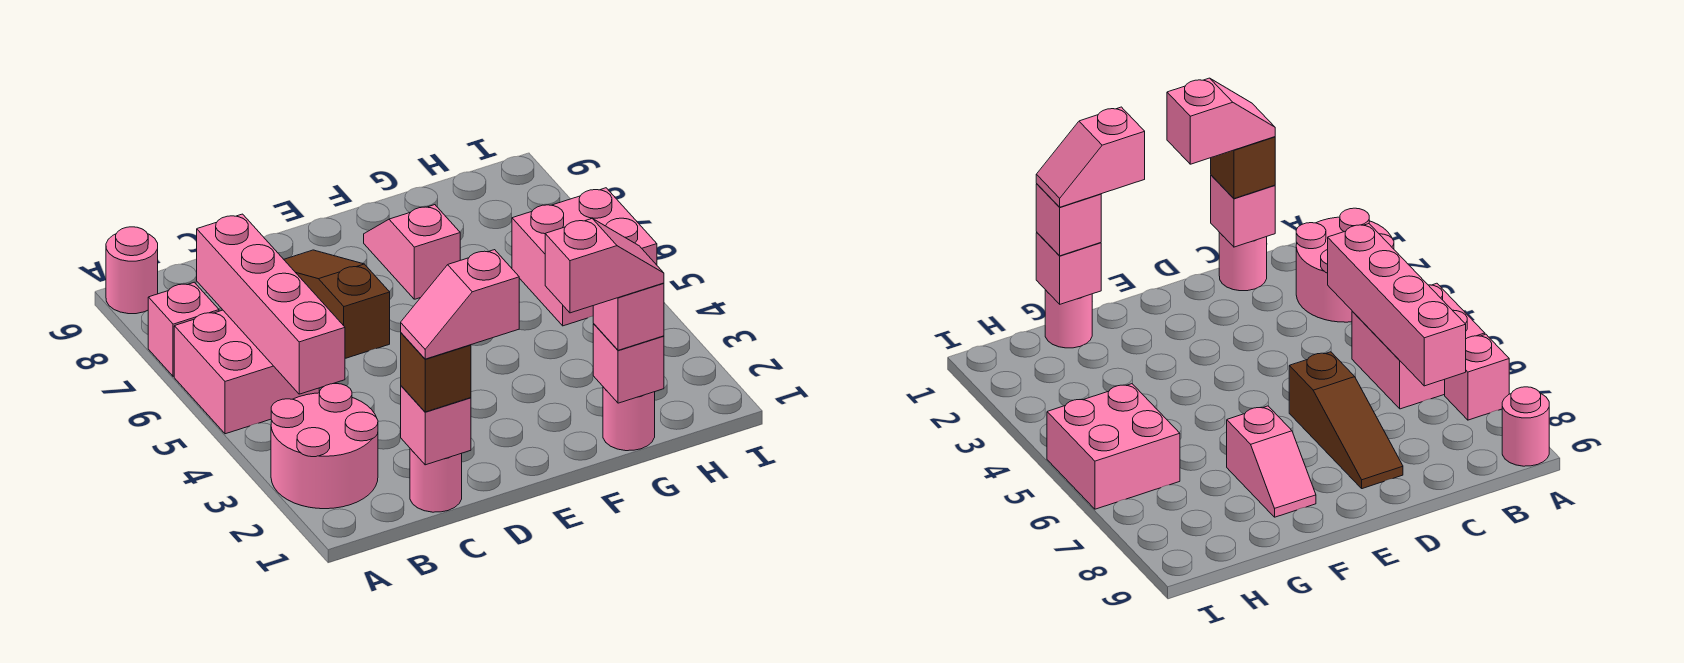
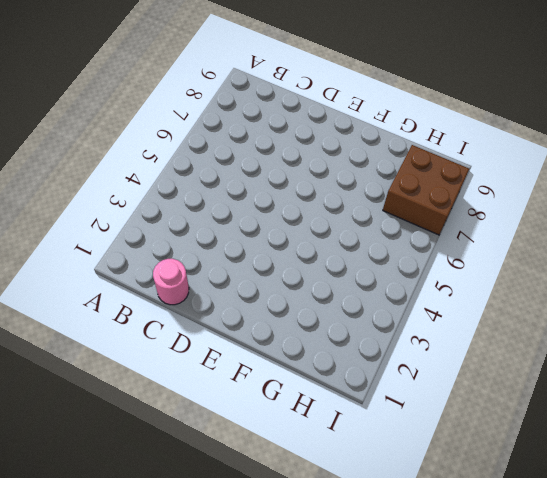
brown 2x2 brick [383,145,469,235] -> none
none -> pink 2x2 round brick [271,384,378,509]
none -> pink 2x2 brick [174,310,319,434]
none -> pink 1x1 brick [148,282,219,376]

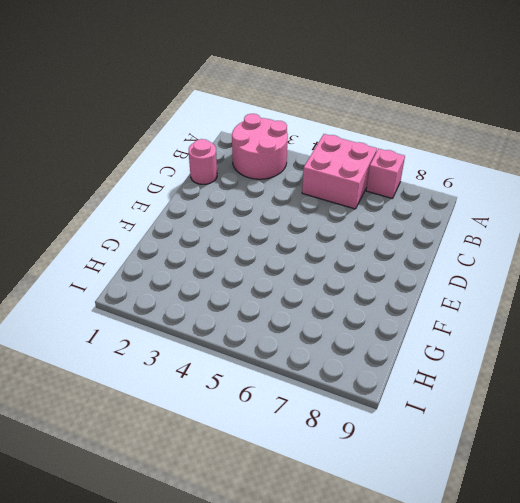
none -> pink 1x1 round brick [106,227,158,314]
none -> brown 1x3 slope [284,250,390,358]
none -> pink 1x2 slope [364,205,460,299]

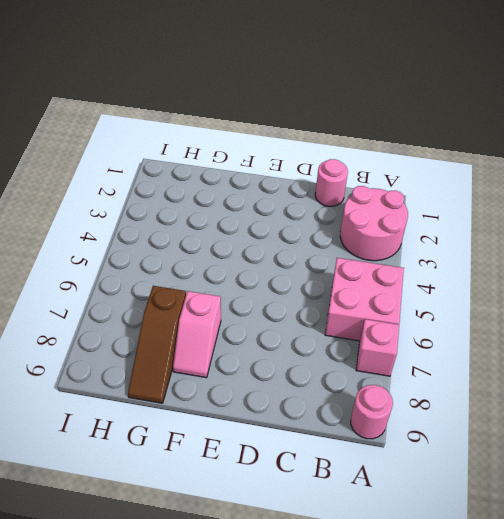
brown 1x3 slope [128,286,186,403] -> brown 1x3 slope moved to [284,250,390,358]
none -> pink 1x1 round brick [603,387,655,451]
none -> pink 2x2 brick [512,188,657,326]
none -> pink 1x4 brick [197,214,345,394]

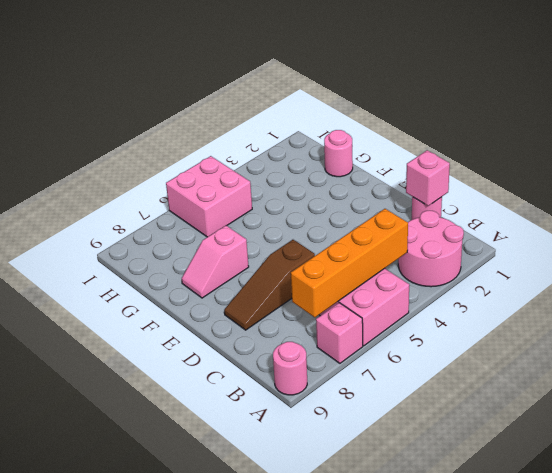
orange 1x4 brick [291,209,408,317] -> pink 1x4 brick [197,214,345,394]
none -> pink 1x1 brick [593,324,664,403]
none -> brown 1x1 brick [401,333,471,412]
none -> pink 1x1 brick [593,283,664,350]

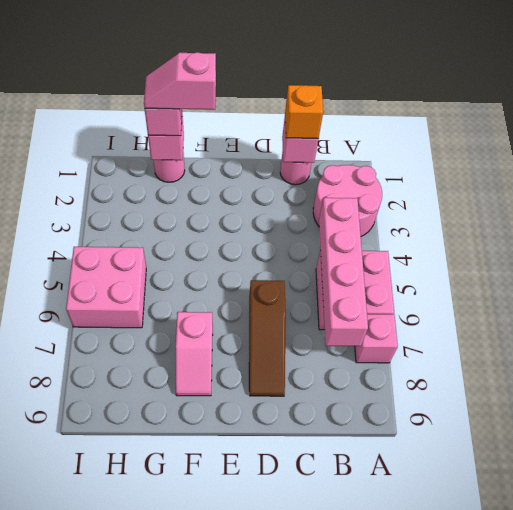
orange 1x1 brick [285,85,323,138] -> brown 1x1 brick [401,333,471,412]
none -> pink 1x1 round brick [106,227,158,314]
none -> pink 1x2 slope [401,250,519,359]

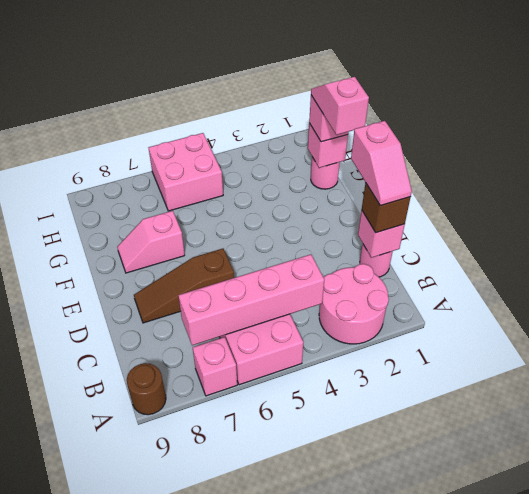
brown 1x1 round brick [127,363,166,415] -> pink 1x1 round brick [106,227,158,314]

